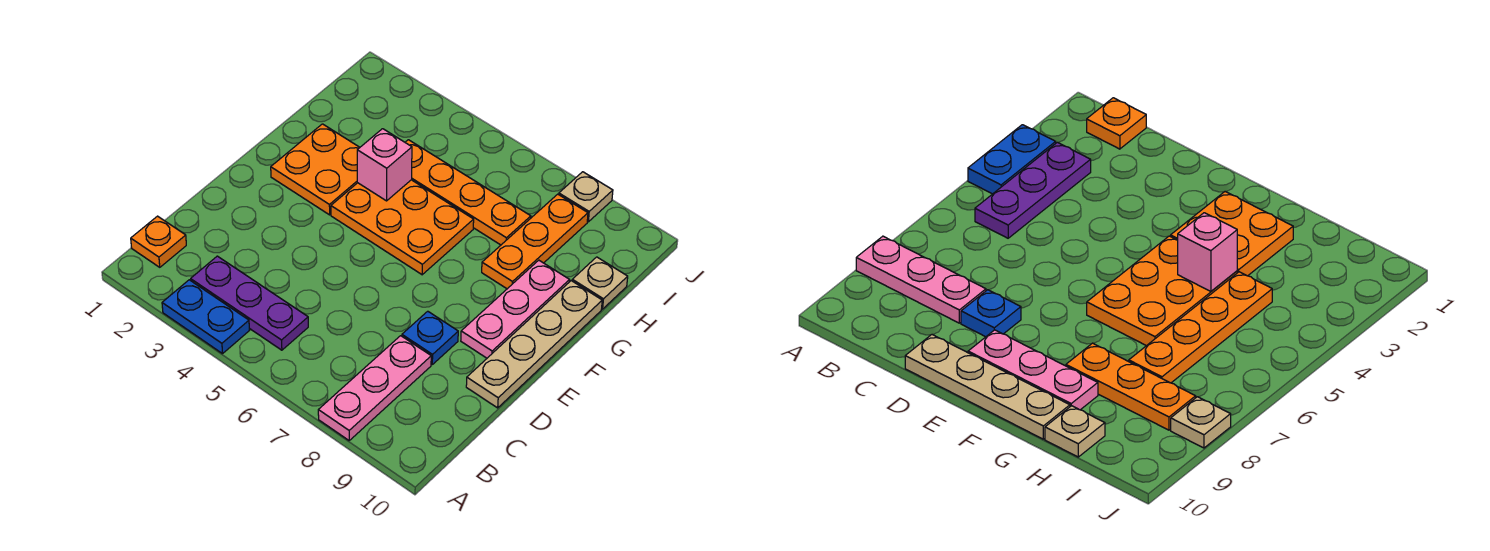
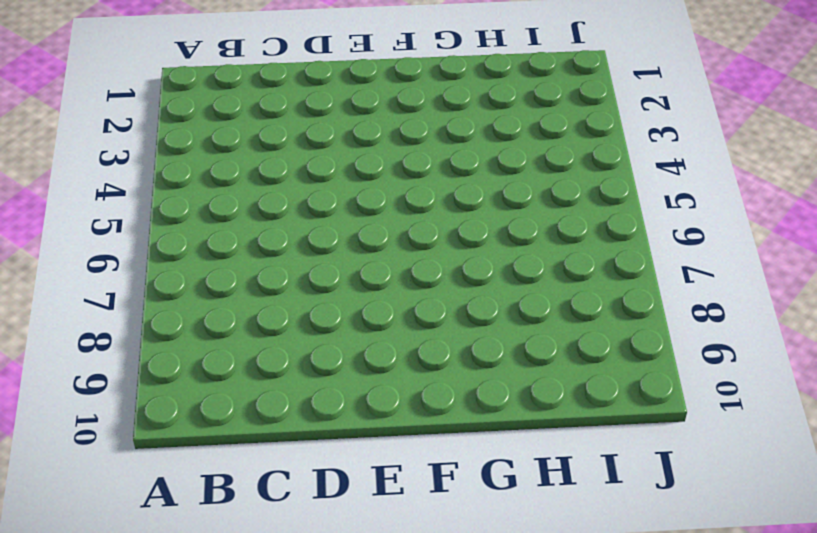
none -> blue 1x2 plate [162,280,249,354]
none -> pink 1x3 plate [318,336,431,440]
none -> orange 1x1 plate [131,216,186,267]

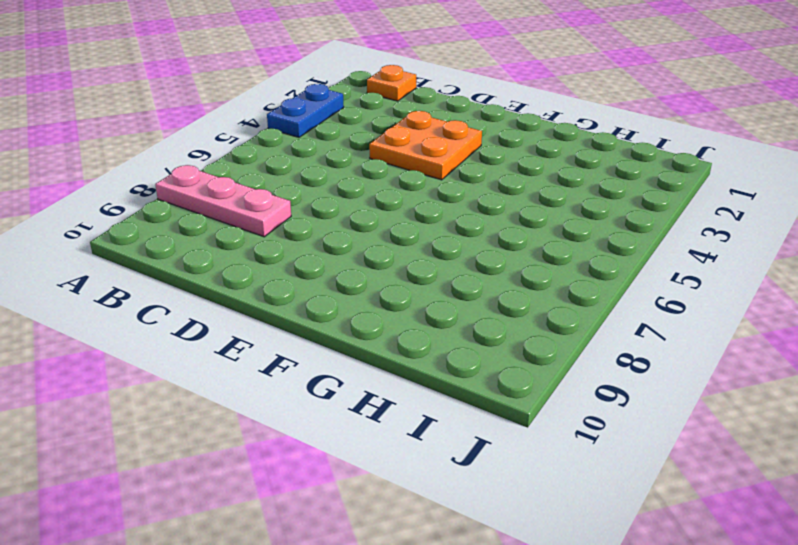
orange 2x2 plate [369,111,482,180] -> orange 2x2 plate moved to [271,124,360,215]
none -> purple 1x3 plate [191,256,308,350]
none -> blue 1x1 plate [402,311,458,364]
none -> tan 1x4 plate [466,281,602,408]

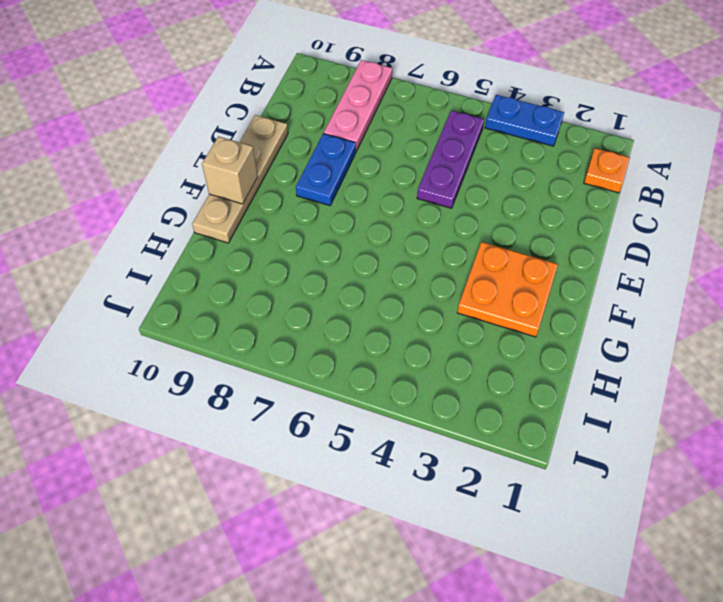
purple 1x3 plate [417,110,484,208] -> purple 1x3 plate turned to [191,256,308,350]
blue 1x2 plate [296,134,356,206] -> blue 1x1 plate [402,311,458,364]
tan 1x1 brick [202,136,258,204] -> none
none -> pink 1x3 plate [461,260,569,358]
none -> orange 2x3 plate [331,180,474,275]
none -> orange 1x3 plate [482,194,588,289]

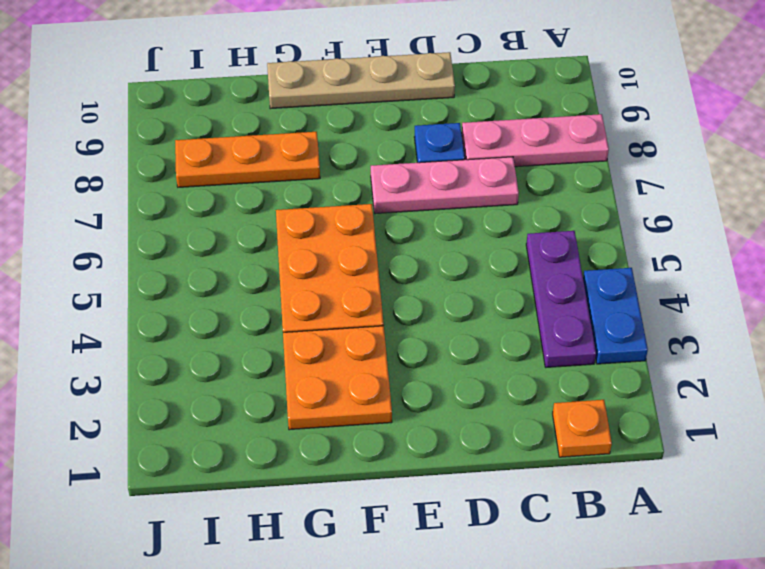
pink 1x3 plate [371,157,519,214] -> pink 1x3 plate moved to [461,260,569,358]
none -> orange 1x4 plate [405,140,531,245]
none -> tan 1x1 plate [572,257,628,309]
none -> tan 1x1 plate [559,172,613,222]

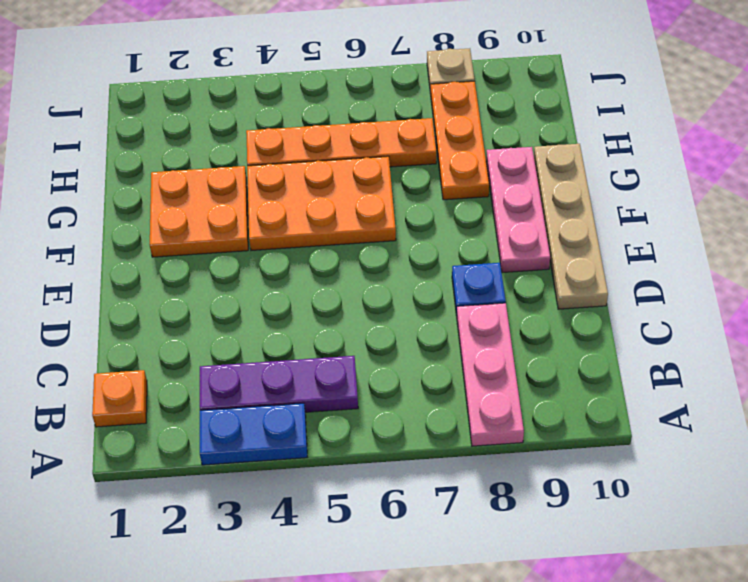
none -> tan 1x1 plate [572,257,628,309]
none -> pink 1x1 brick [357,129,412,201]

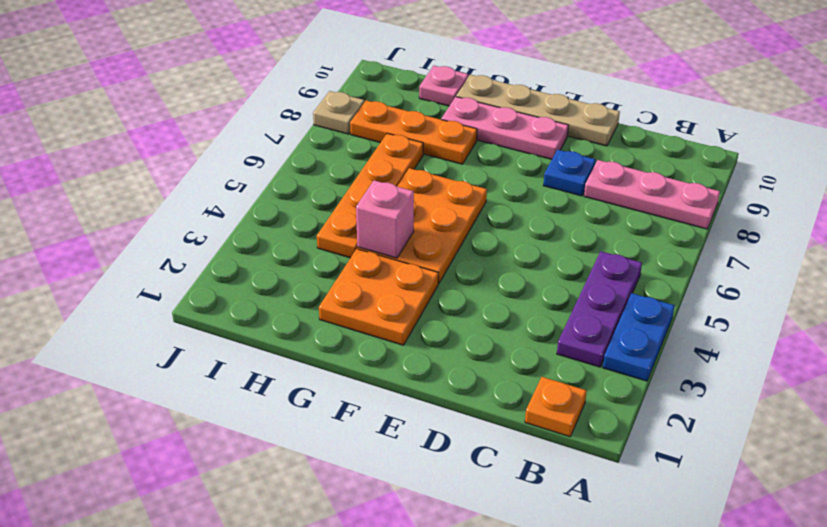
pink 1x1 plate [419,66,468,106] -> tan 1x1 plate [572,257,628,309]

